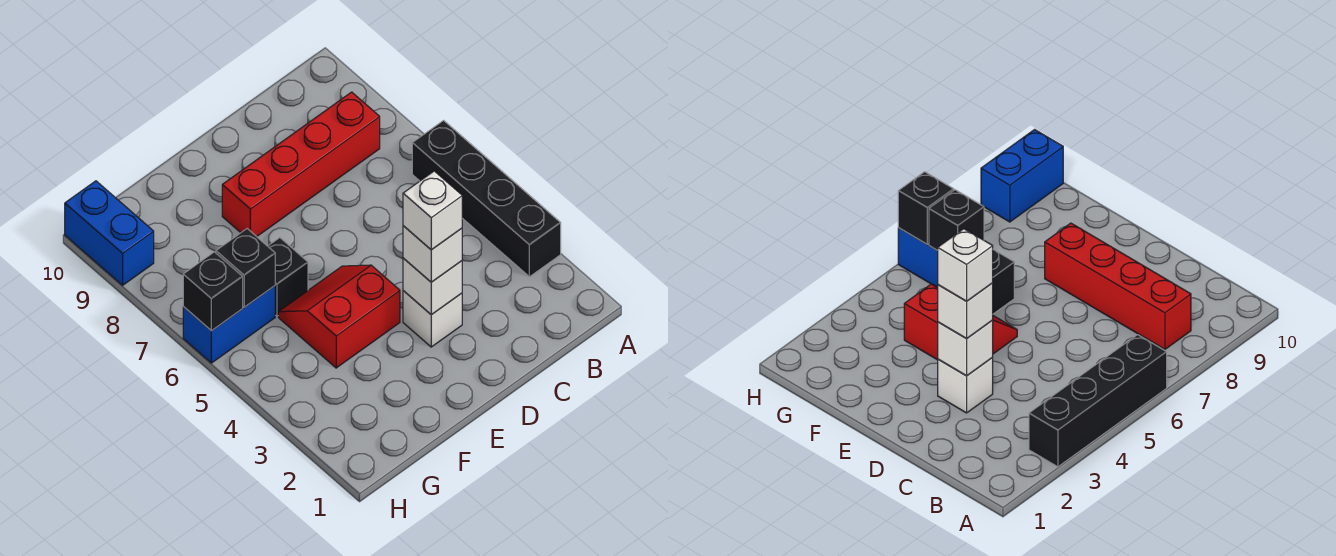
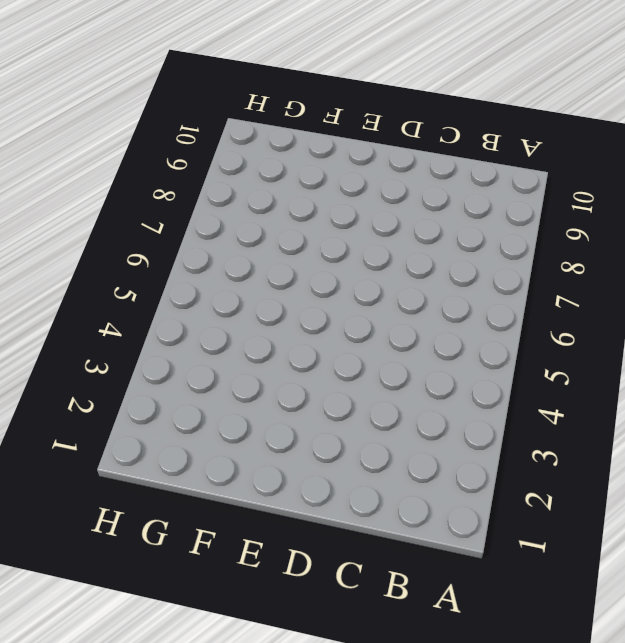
none -> black 1x4 brick [412,121,561,277]
none -> red 1x4 brick [222,92,380,237]
none -> white 1x1 brick [403,291,462,347]

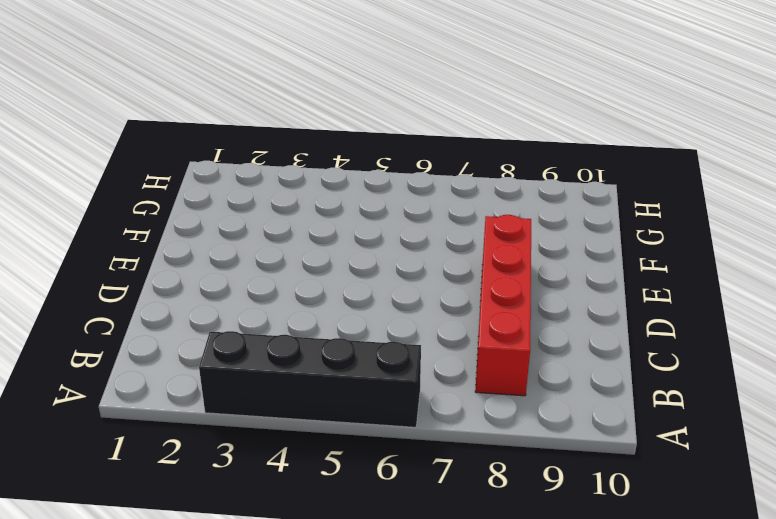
none -> white 1x1 brick [403,291,462,347]
none -> red 2x2 slope [278,265,400,368]
none -> black 1x1 brick [268,238,308,316]

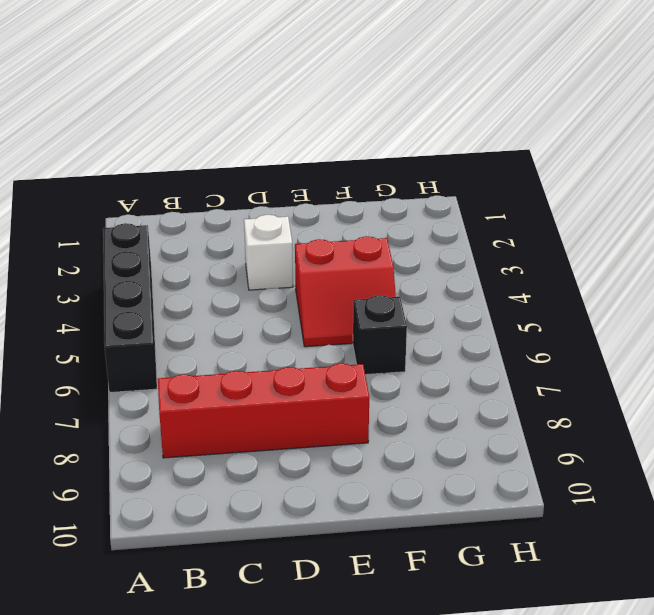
none -> blue 1x2 brick [183,286,275,363]
none -> blue 1x2 brick [65,181,154,285]
none -> white 1x1 brick [403,258,462,315]

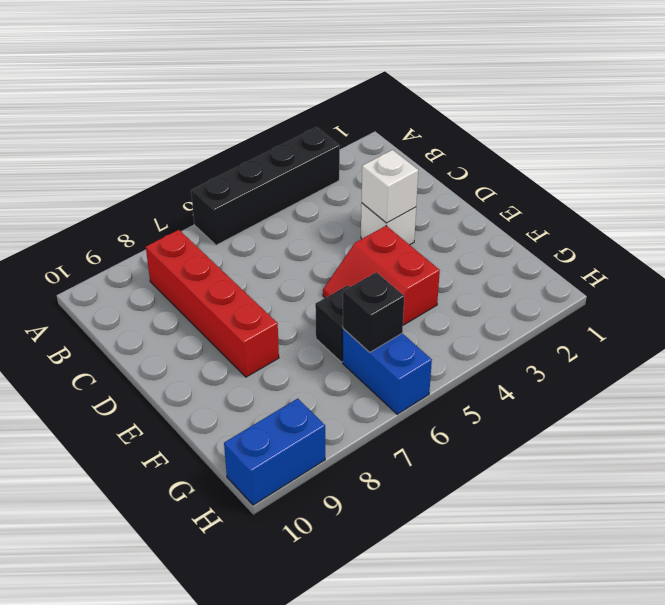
none -> black 1x1 brick [183,252,243,331]
none -> white 1x1 brick [403,226,462,282]
none -> white 1x1 brick [403,171,462,250]

